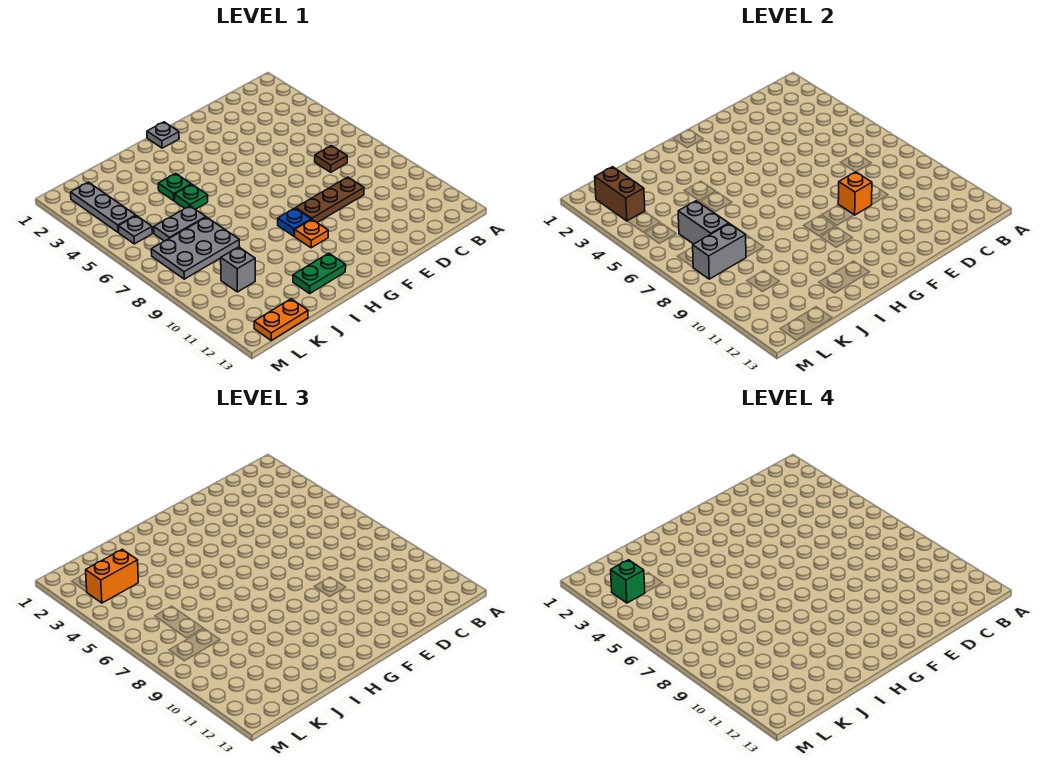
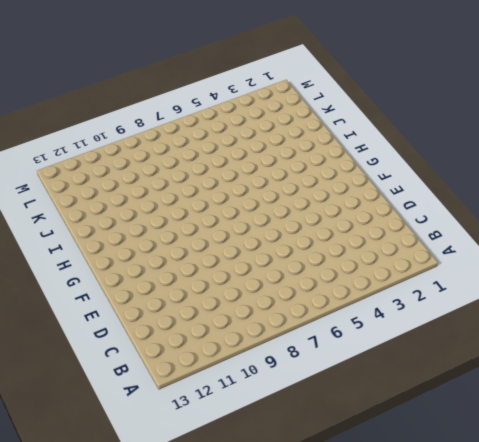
none -> brown 1x1 plate [315,146,347,172]
none -> brown 1x3 plate [296,177,364,222]
none -> grey 1x1 plate [147,122,179,148]

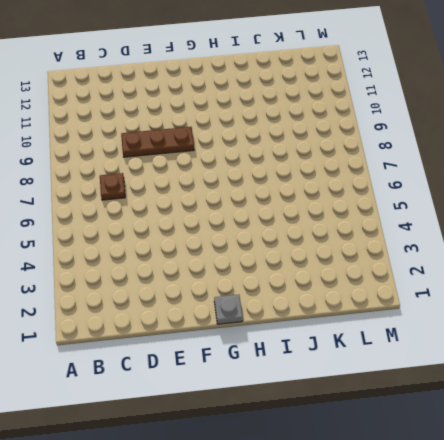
none -> blue 1x1 plate [278,208,311,236]
none -> orange 1x1 plate [295,220,328,248]
none -> green 1x2 plate [293,253,346,293]

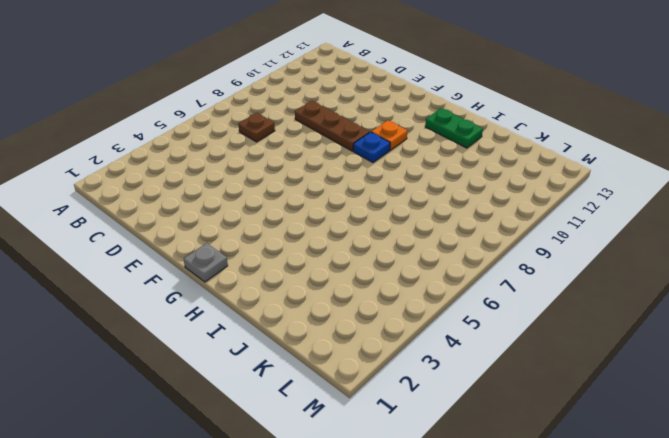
none -> green 1x1 plate [158,174,191,201]
none -> green 1x1 plate [175,184,208,209]
none -> grey 1x2 plate [154,206,206,241]

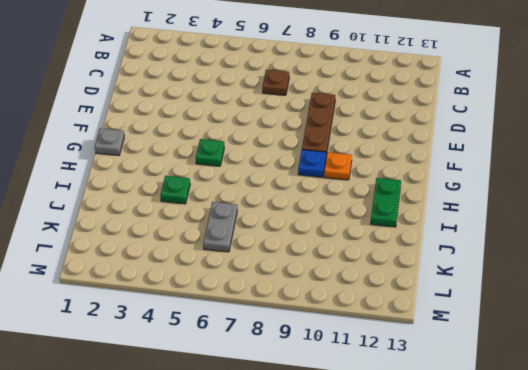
green 1x1 plate [196,139,224,166] -> green 1x1 plate moved to [175,184,208,209]
none -> grey 2x3 plate [151,217,240,279]
none -> grey 1x1 brick [221,247,255,292]
none -> orange 1x2 plate [254,299,308,340]

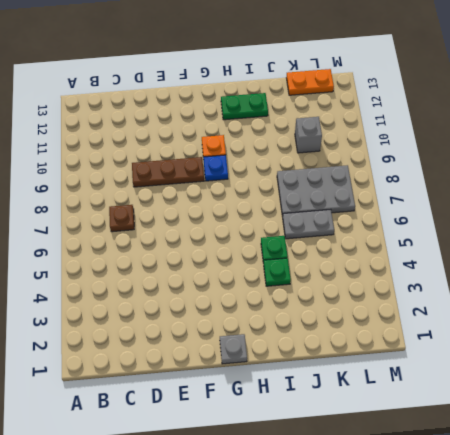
none -> grey 1x3 plate [71,182,136,232]
none -> grey 1x1 plate [119,216,152,244]
none -> orange 1x1 brick [838,172,872,215]

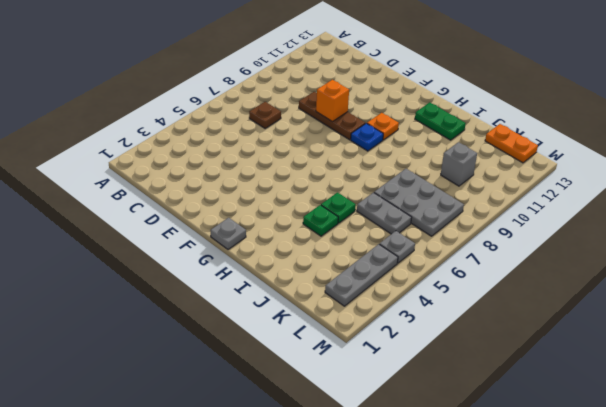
none -> grey 1x2 brick [678,201,729,244]
none -> grey 1x2 brick [693,224,746,279]
none -> brown 1x2 brick [595,167,645,221]

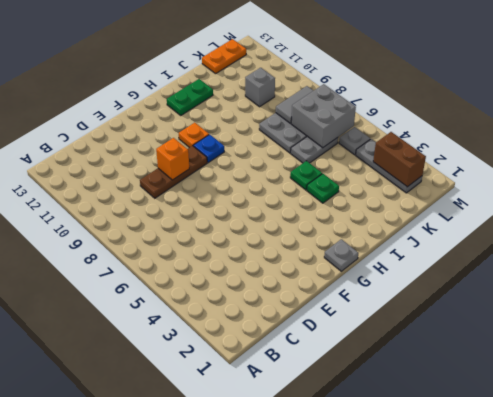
grey 2x2 brick [291,84,356,148] -> grey 1x2 brick [678,201,729,244]
grey 1x2 tile [276,86,314,123] -> grey 1x2 brick [693,224,746,279]
none -> brown 1x1 plate [315,146,347,172]
none -> orange 1x2 brick [86,549,138,603]
none -> green 1x1 brick [611,560,645,603]

